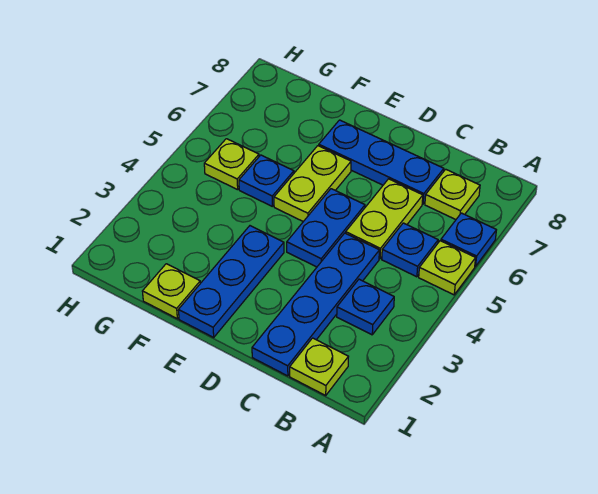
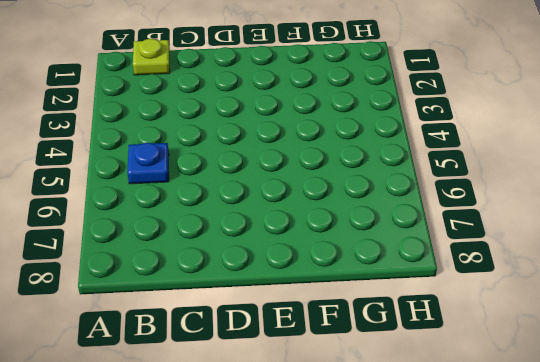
none -> lime 1x1 plate [419,241,476,295]
none -> blue 1x1 plate [441,213,496,266]
none -> blue 1x1 plate [337,279,394,335]

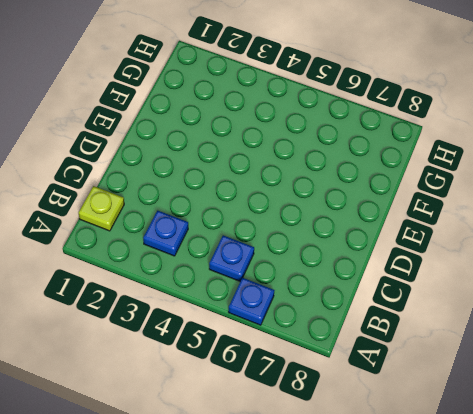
none -> lime 1x1 plate [419,241,476,295]
none -> lime 1x1 plate [425,169,480,220]
none -> blue 1x4 plate [252,233,379,376]

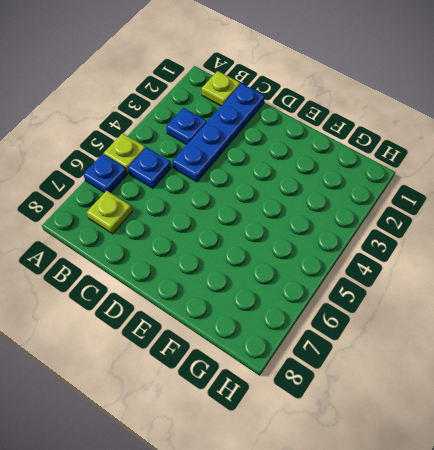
none -> lime 1x2 plate [346,179,423,259]
none -> blue 1x3 plate [319,120,444,204]
none -> blue 1x2 plate [287,189,365,267]

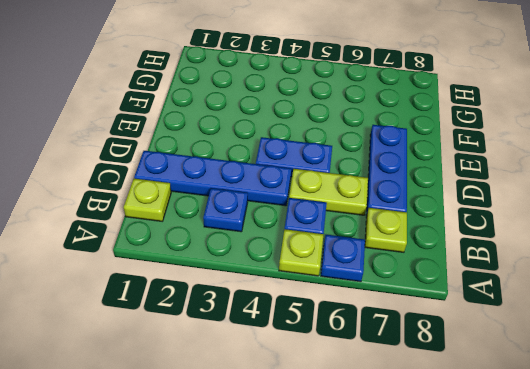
none -> blue 1x3 plate [178,226,284,337]
none -> lime 1x2 plate [274,146,351,222]
none -> lime 1x1 plate [142,264,200,319]

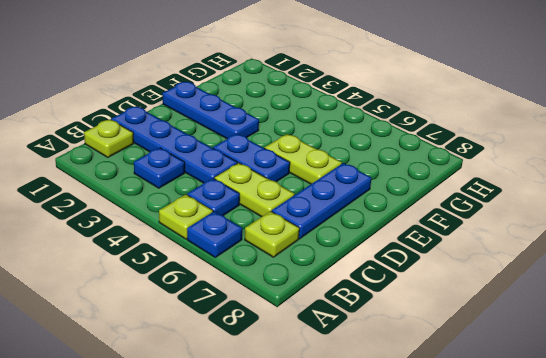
none -> lime 1x1 plate [142,264,200,319]
none -> blue 1x1 plate [239,155,294,206]
none -> lime 1x1 plate [204,139,259,190]

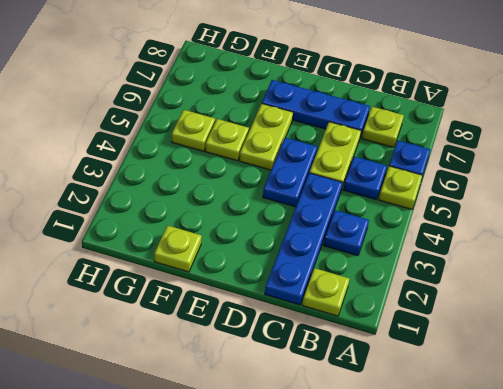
lime 1x1 plate [205,119,249,161] -> blue 1x1 plate [239,155,294,206]
none -> blue 1x3 plate [178,226,284,337]

